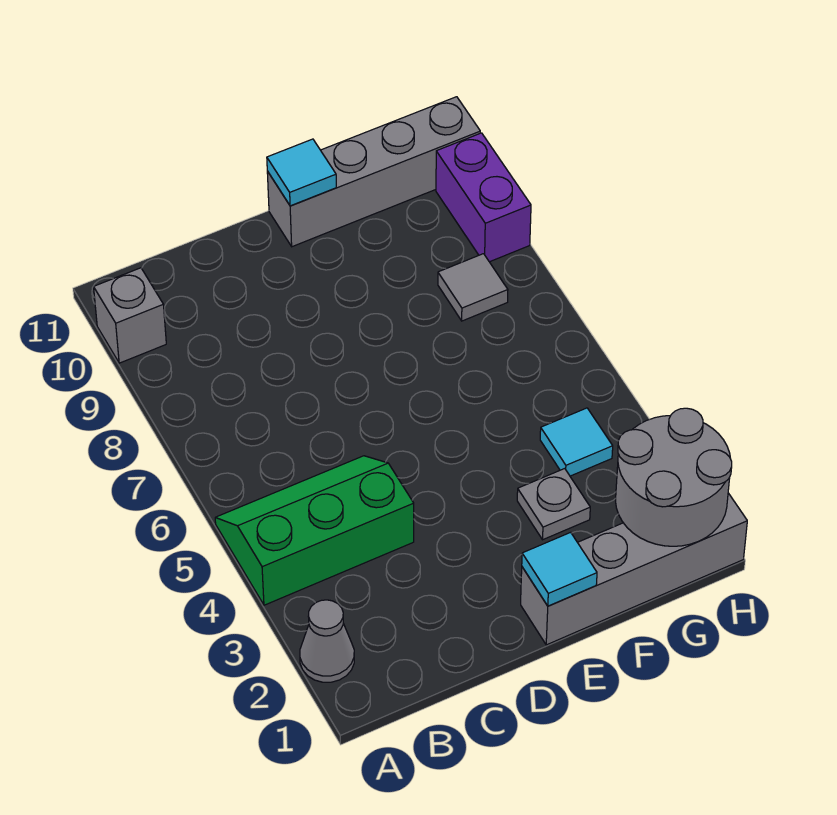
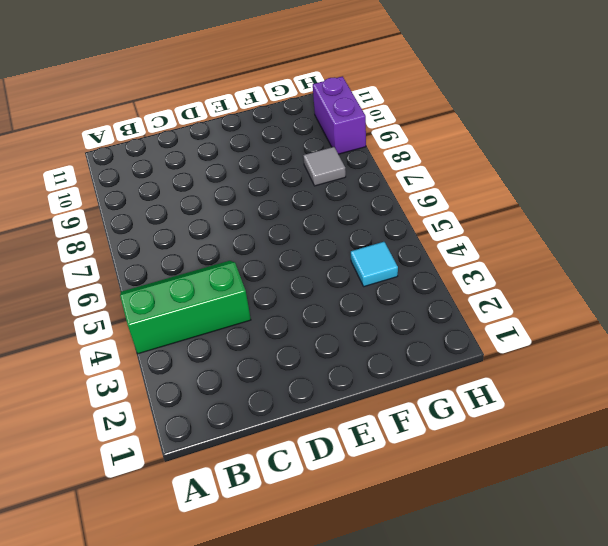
none -> grey 1x1 cone [300,600,354,682]
none -> grey 1x1 brick [94,268,166,363]
none -> grey 1x4 brick [521,493,747,645]

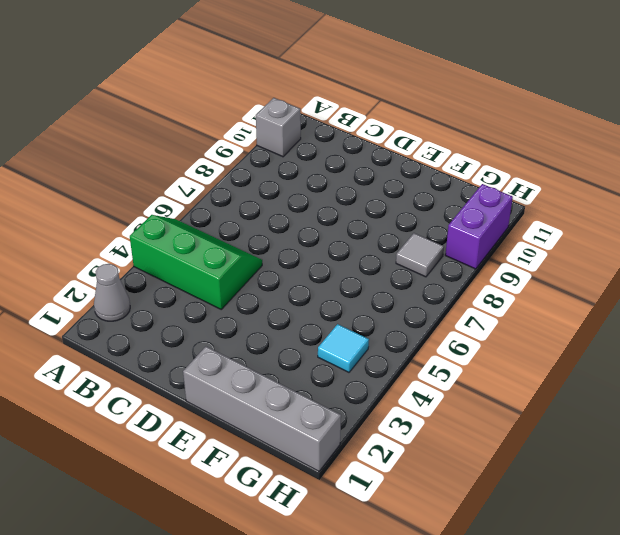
none -> grey 1x4 brick [267,97,480,247]
none -> grey 1x1 plate [517,469,590,540]
none -> cyan 1x1 tile [522,532,597,606]

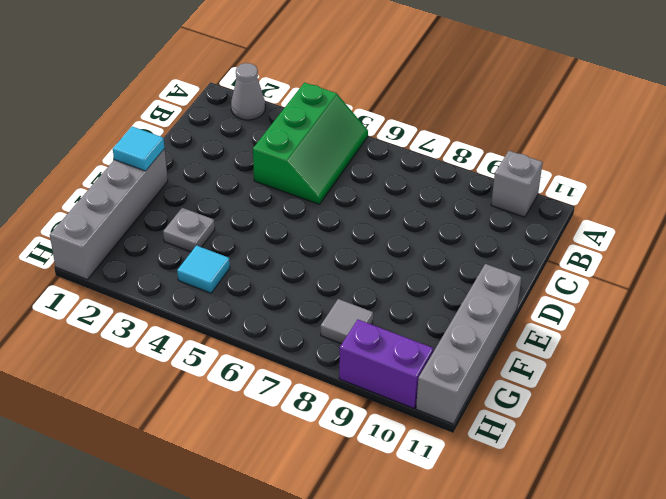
none -> cyan 1x1 tile [267,139,336,206]
none -> grey 2x2 round brick [616,408,732,546]

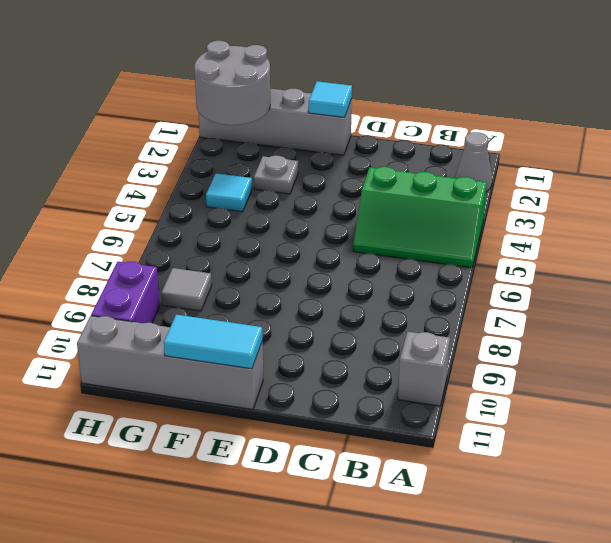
cyan 1x2 tile [164,315,262,369] -> cyan 1x1 tile [267,139,336,206]

